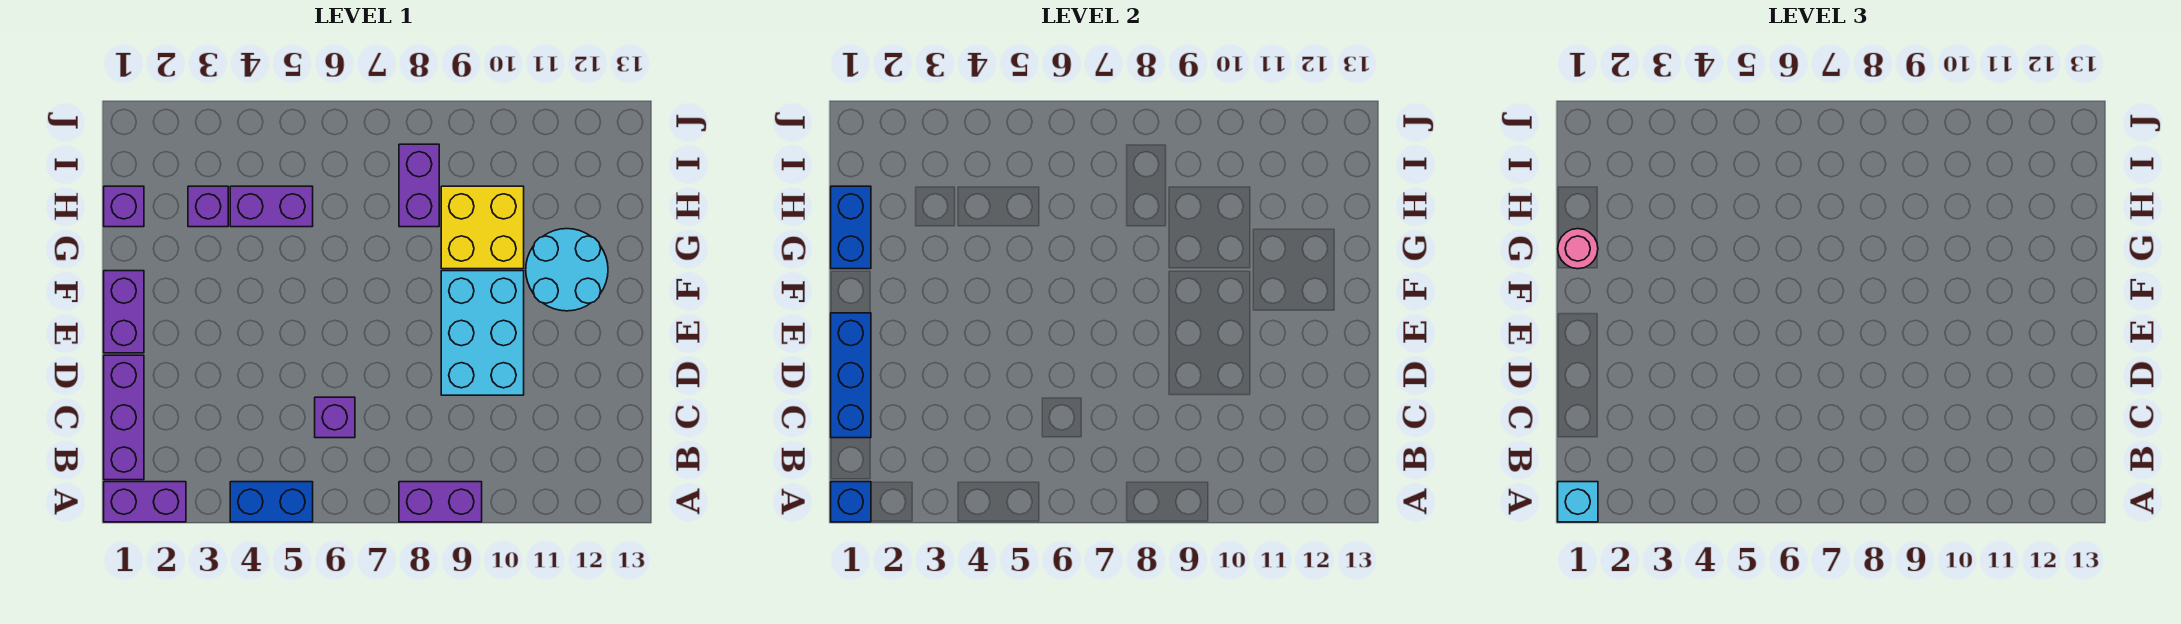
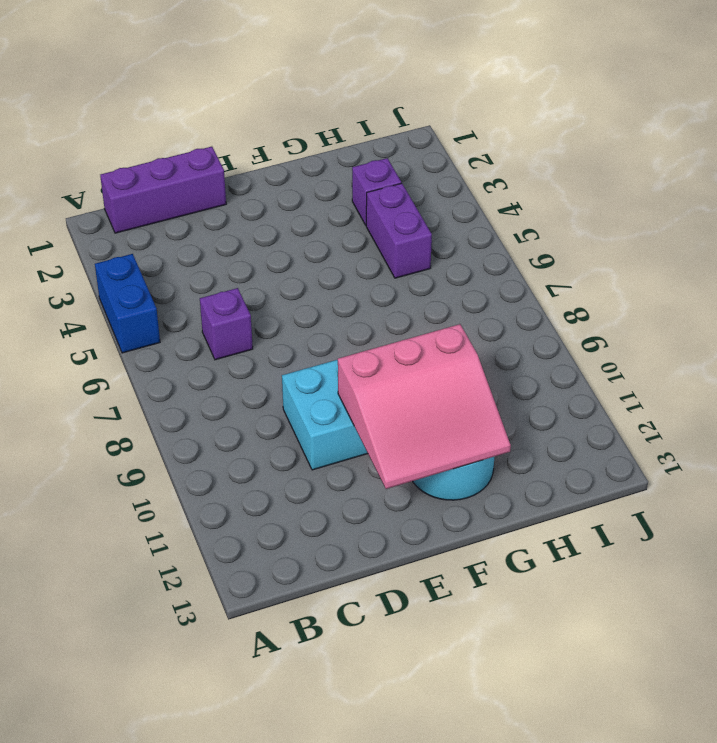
pink 3x3 slope [338,324,511,489] -> none
none -> purple 1x2 brick [104,482,186,522]
none -> purple 1x2 brick [399,482,482,522]
none -> purple 1x2 brick [104,271,144,353]

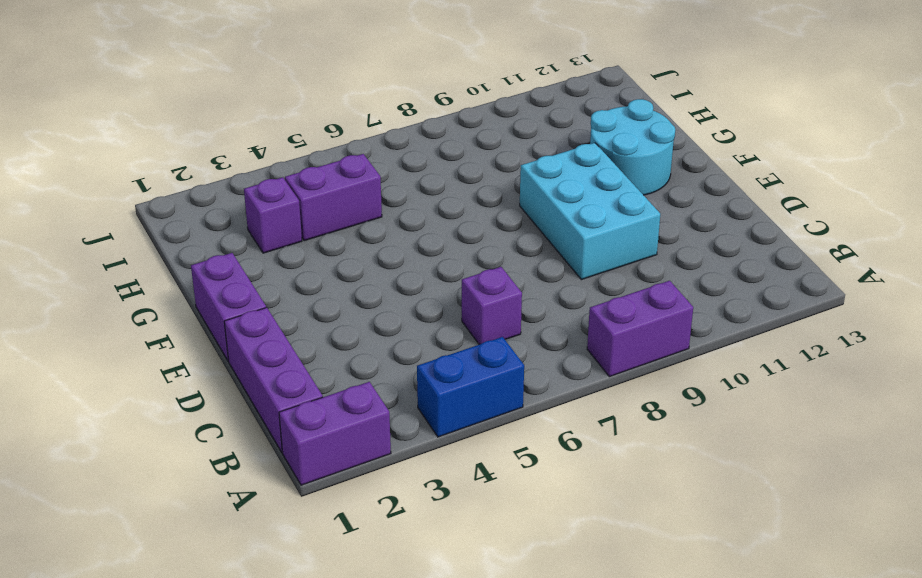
none -> yellow 2x2 brick [441,186,524,269]
none -> purple 1x1 brick [104,186,144,227]
none -> purple 1x2 brick [399,144,439,227]

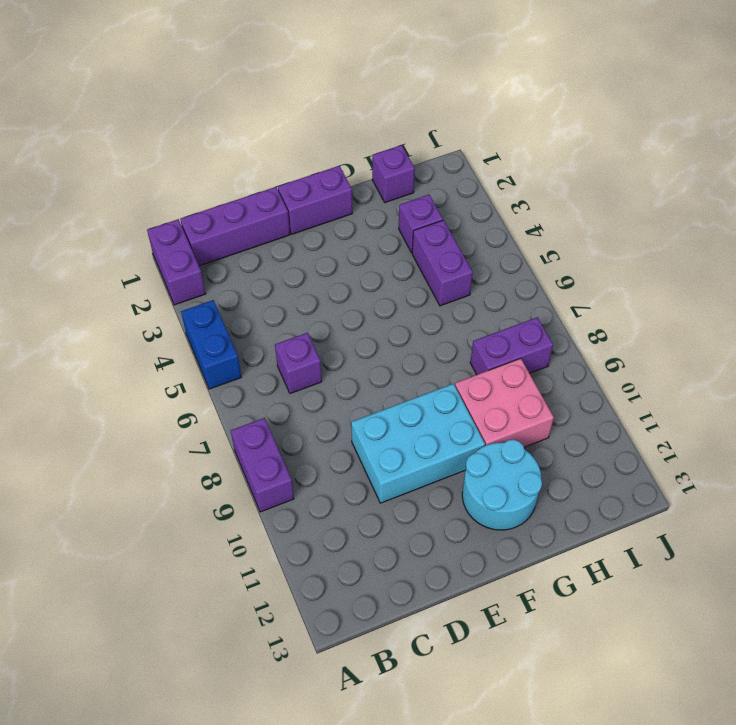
pink 2x2 brick [455,358,554,447] -> yellow 2x2 brick [441,186,524,269]
none -> blue 1x1 brick [831,482,871,522]
none -> blue 1x3 brick [831,313,871,438]
none -> blue 1x2 brick [831,186,871,269]

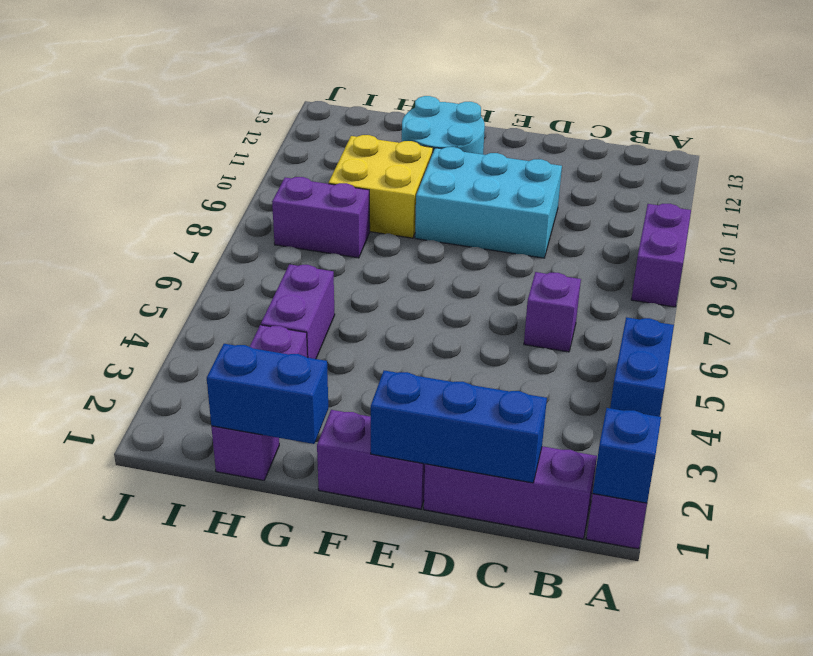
none -> cyan 1x1 brick [1558,482,1598,522]
none -> pink 1x1 round brick [1558,229,1598,269]

